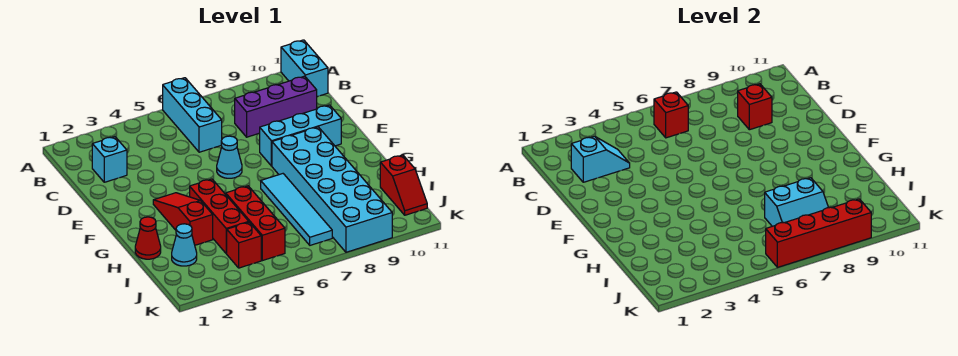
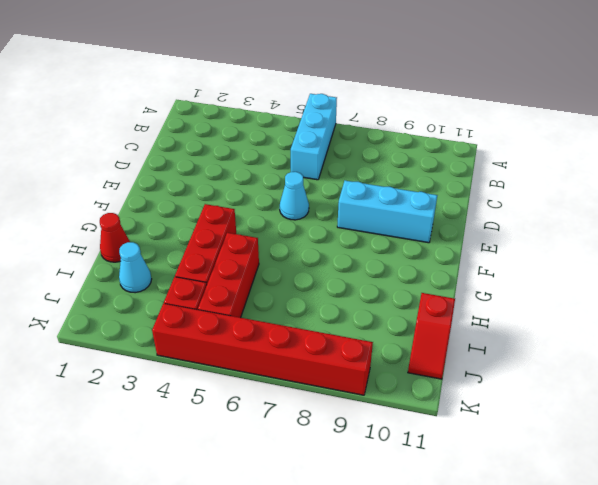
red 1x6 brick [152,303,373,395] -> cyan 2x6 brick [272,127,392,252]
none -> cyan 1x2 brick [281,40,328,97]
none -> cyan 1x1 brick [92,137,127,182]
none -> purple 1x3 brick [235,76,317,137]

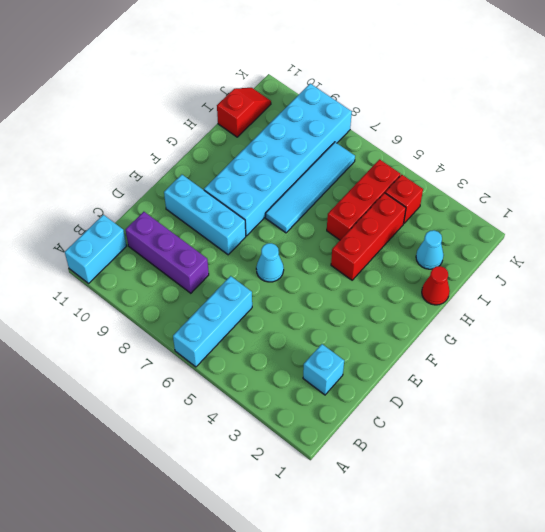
none -> red 1x3 slope [153,193,213,245]
none -> red 1x1 brick [654,92,688,138]
none -> cyan 1x2 slope [571,136,630,182]

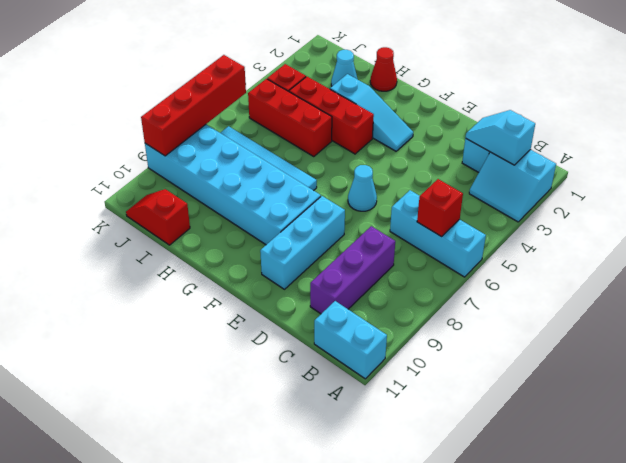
cyan 2x2 slope [469,150,556,222] -> cyan 2x2 slope turned to [765,178,829,226]
cyan 1x2 slope [465,110,535,165] -> cyan 1x2 slope turned to [571,136,630,182]
cyan 1x3 slope [330,74,413,151] -> red 1x3 slope [153,193,213,245]
none -> red 1x1 brick [738,84,772,130]

